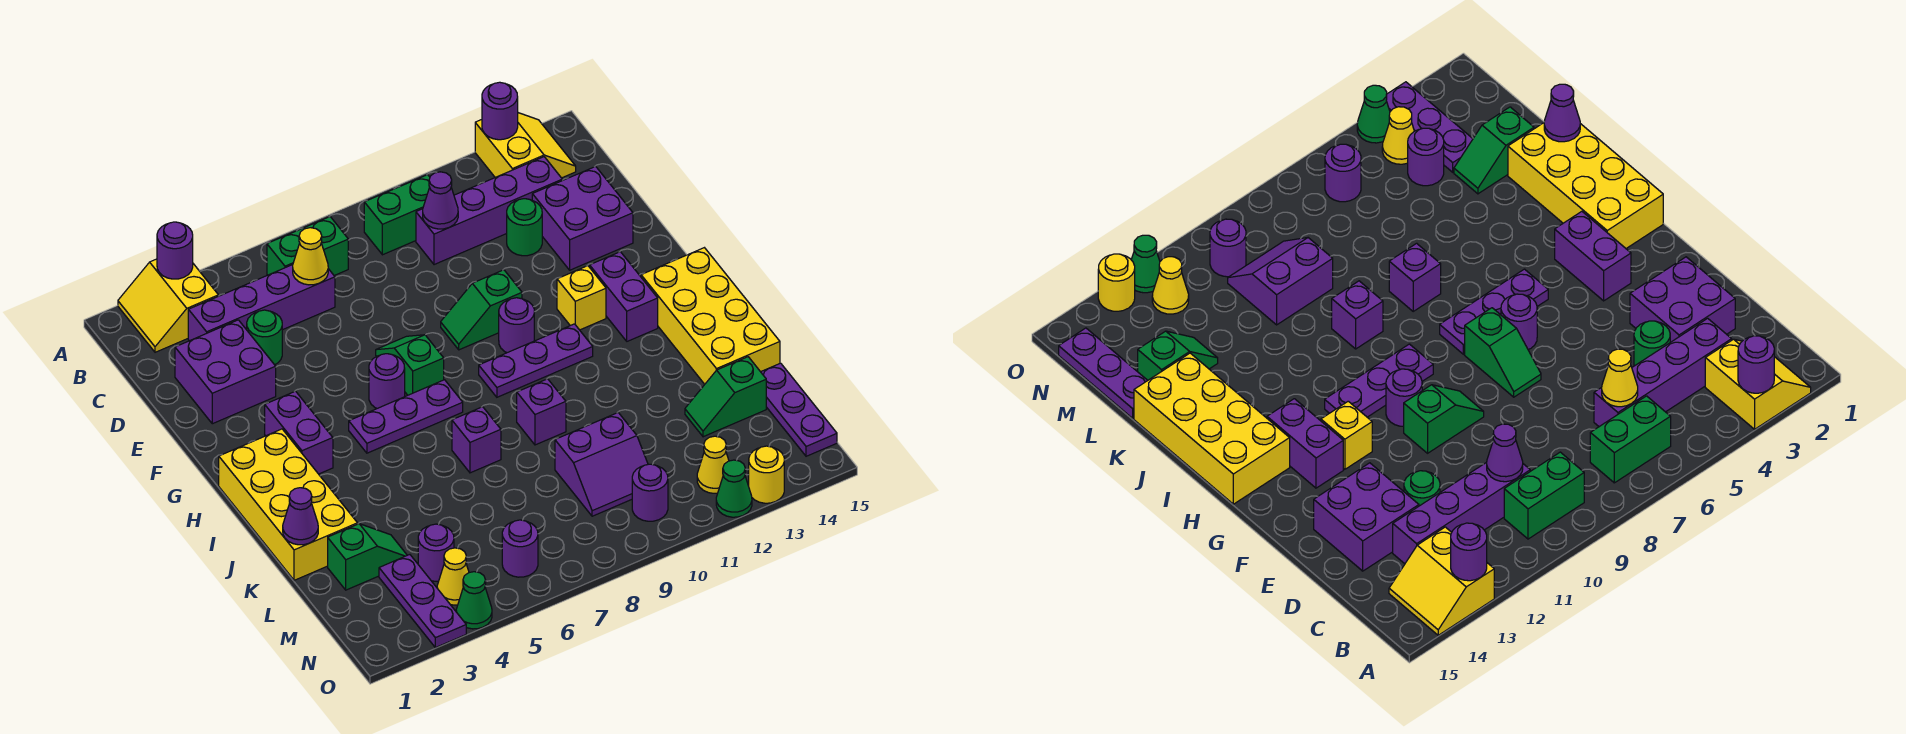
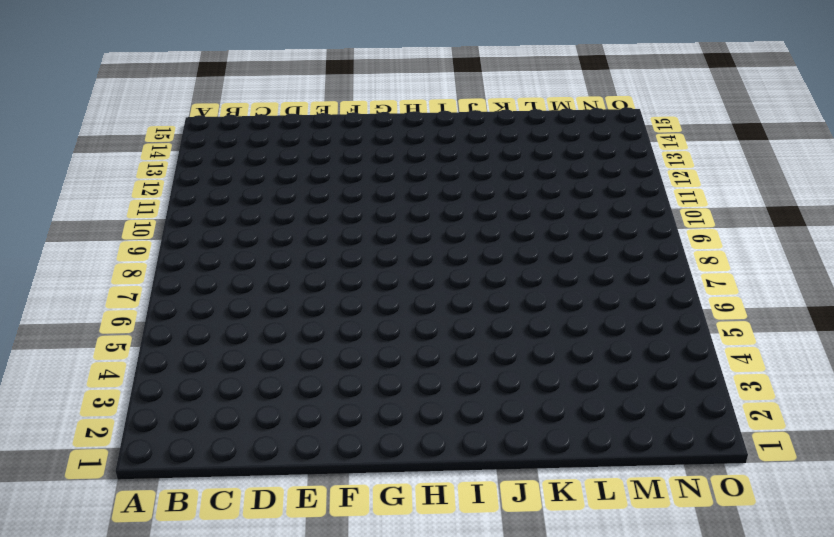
none -> yellow 2x2 slope [118,259,218,352]
none -> yellow 2x2 slope [475,113,576,178]
none -> green 1x2 brick [267,217,348,276]
none -> green 1x2 brick [364,175,430,255]

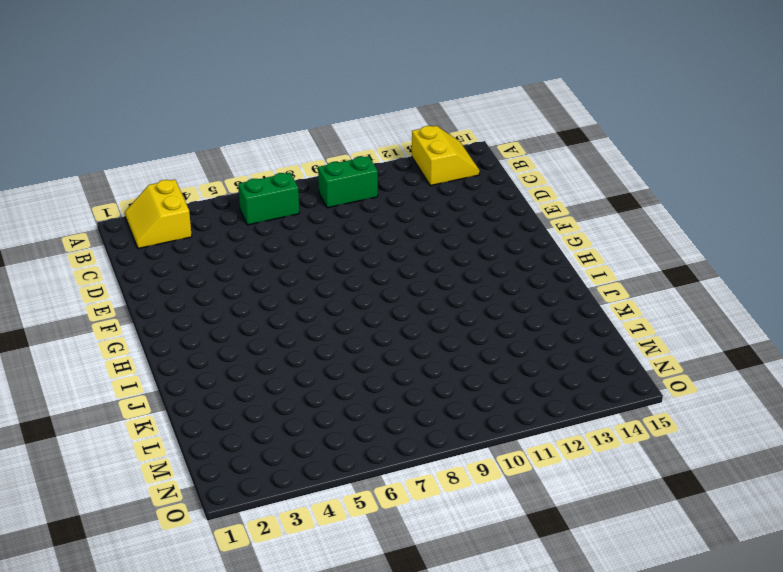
none -> purple 1x4 brick [188,265,335,341]
none -> purple 1x4 brick [416,157,562,265]
none -> purple 2x2 brick [175,320,276,424]
none -> green 1x1 round brick [247,310,282,365]

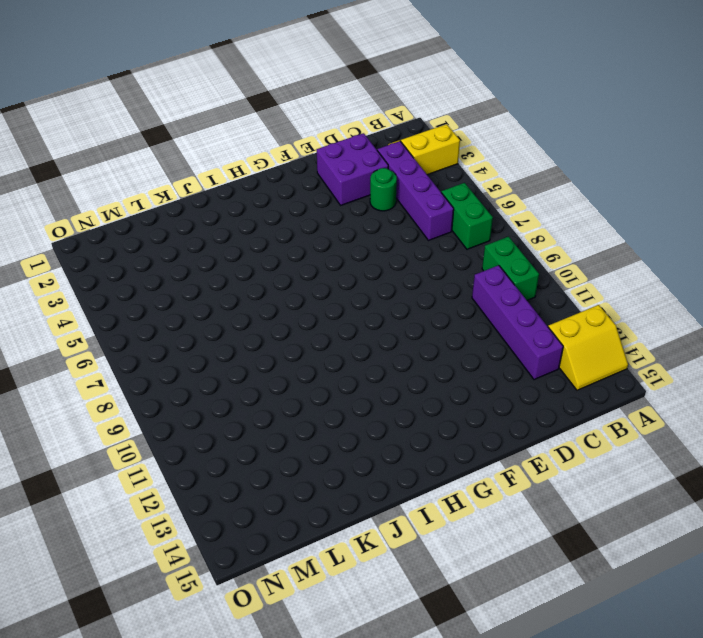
none -> green 1x1 round brick [507,199,542,256]
none -> purple 2x2 brick [532,166,633,270]
none -> green 1x2 slope [376,335,444,395]
none -> green 1x2 slope [441,270,522,350]

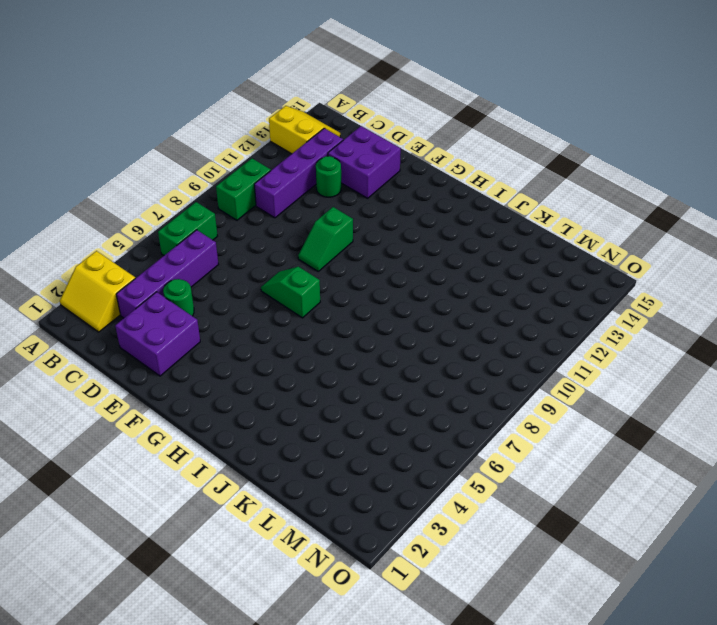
none -> purple 1x2 brick [265,391,333,474]
none -> purple 1x1 round brick [369,354,405,408]
none -> purple 1x1 round brick [499,298,534,353]
none -> yellow 1x1 brick [557,266,606,330]

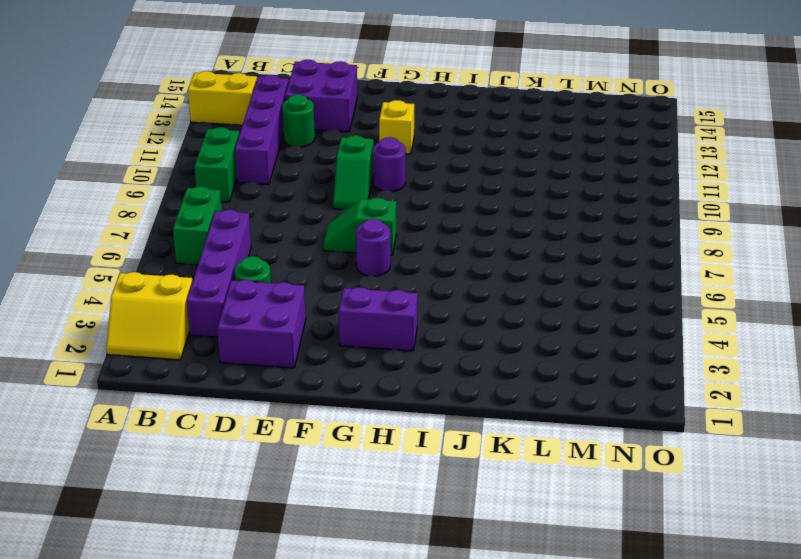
none -> purple 1x2 brick [590,252,658,341]
none -> yellow 2x4 brick [219,429,358,580]
none -> purple 1x3 plate [349,380,463,453]
none -> purple 1x3 plate [479,324,593,397]

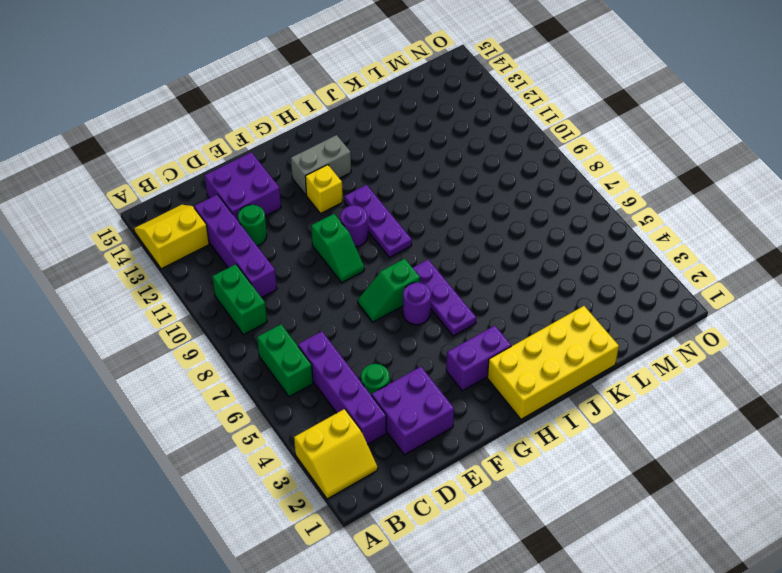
grey 1x2 brick [291,135,351,195] -> purple 1x2 brick [590,252,658,341]
none -> yellow 2x4 brick [641,248,780,384]
none -> purple 1x1 brick [452,407,501,473]
none -> purple 1x1 brick [517,379,566,445]
none -> green 1x2 slope [328,524,407,590]

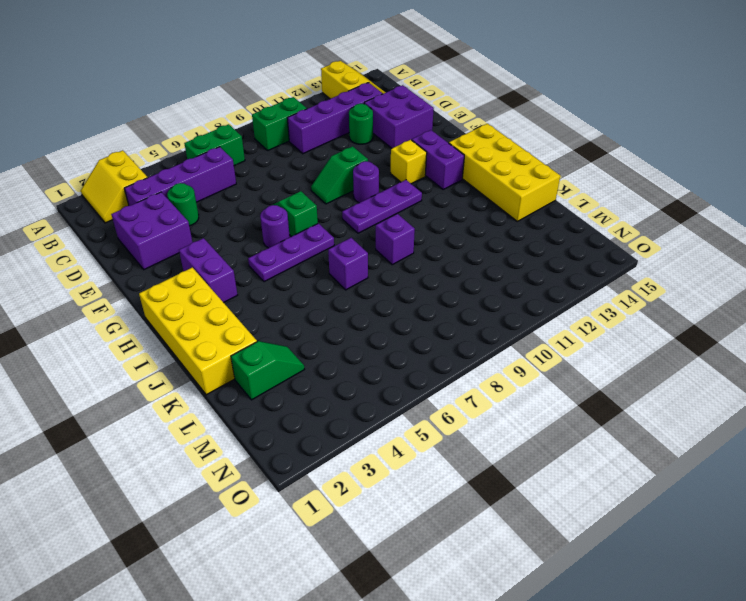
none -> purple 2x2 slope [555,413,648,516]
none -> green 1x2 slope [685,357,766,437]
none -> purple 1x3 plate [761,363,837,456]
none -> purple 1x3 plate [379,555,466,648]

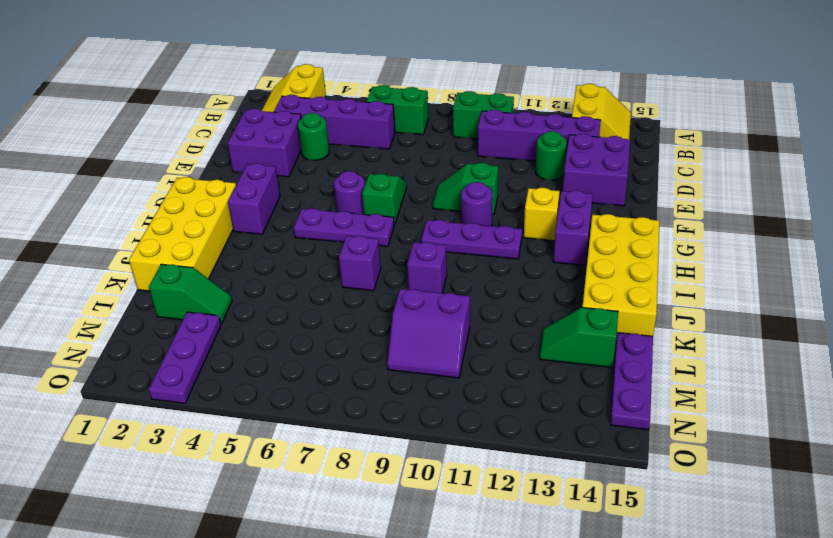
none -> purple 1x1 round brick [418,524,454,581]
none -> yellow 1x1 cone [437,548,469,605]
none -> purple 1x1 round brick [502,520,538,577]
none -> purple 1x1 round brick [632,464,668,521]

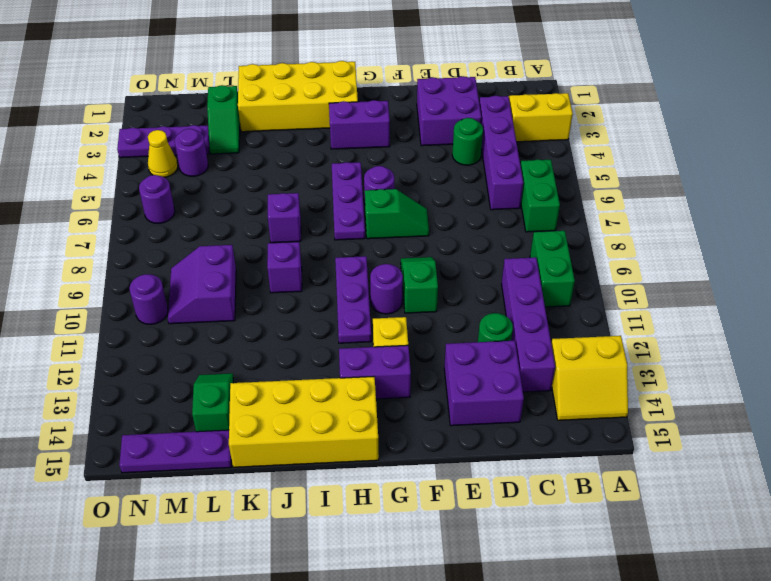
none -> yellow 1x1 cone [697,436,729,493]
none -> green 1x1 cone [456,572,492,629]
none -> green 1x1 cone [716,460,752,517]
none -> yellow 1x1 round brick [749,446,784,503]

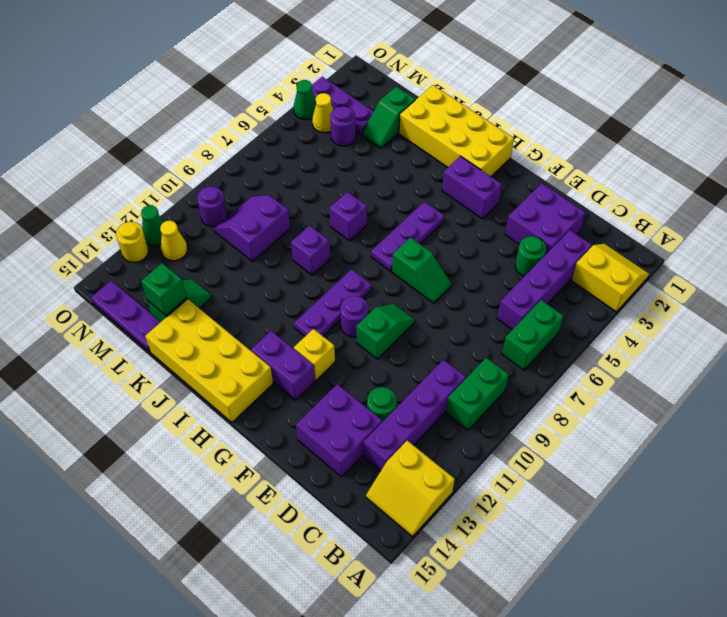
green 1x1 brick [141,263,186,315] -> none
none -> purple 1x1 round brick [369,354,405,408]
none -> purple 1x1 round brick [502,520,538,577]
none -> purple 1x1 round brick [157,222,193,279]
none -> purple 1x1 round brick [482,82,518,140]

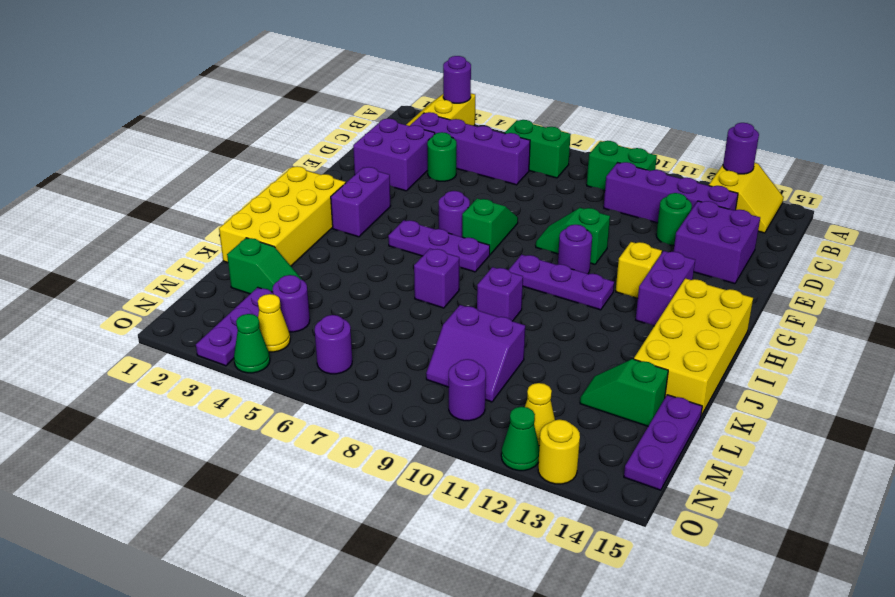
none -> yellow 1x1 cone [293,228,328,285]
none -> purple 1x1 cone [423,172,458,229]
none -> purple 1x1 cone [283,488,318,545]

